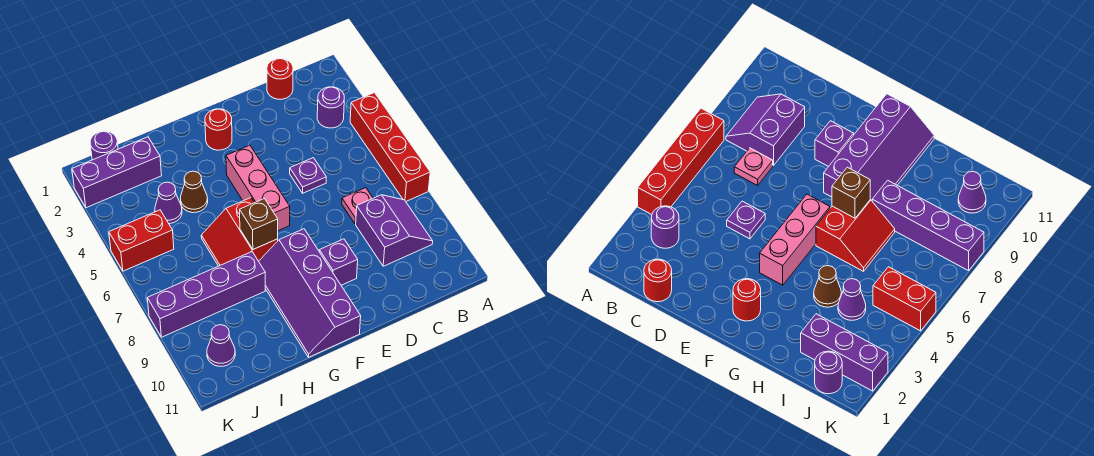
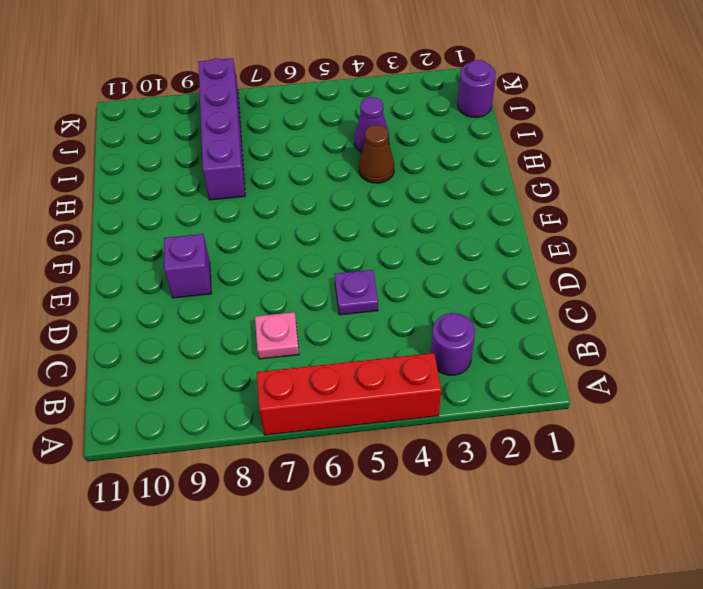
none -> purple 2x2 slope [356,195,433,266]
none -> red 1x1 round brick [267,59,293,99]
none -> red 1x1 round brick [205,109,232,150]

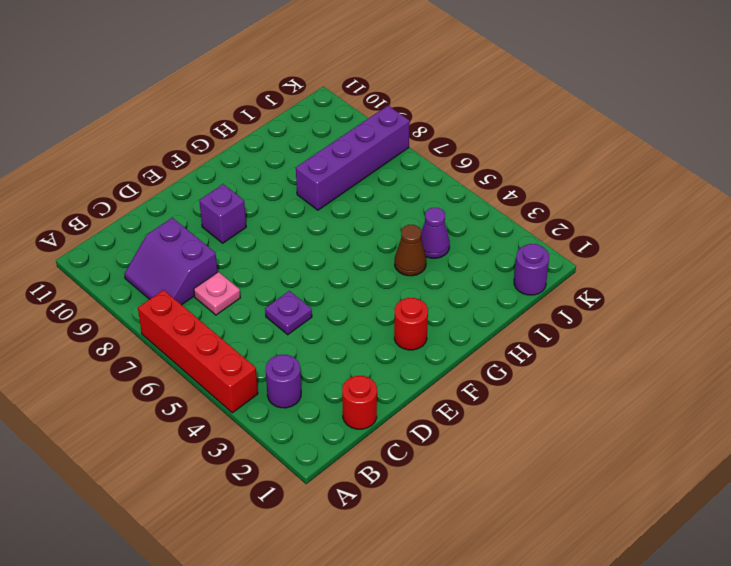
none -> pink 1x3 brick [226,145,290,231]
none -> purple 2x4 slope [259,229,361,357]
none -> red 2x2 slope [201,198,278,266]

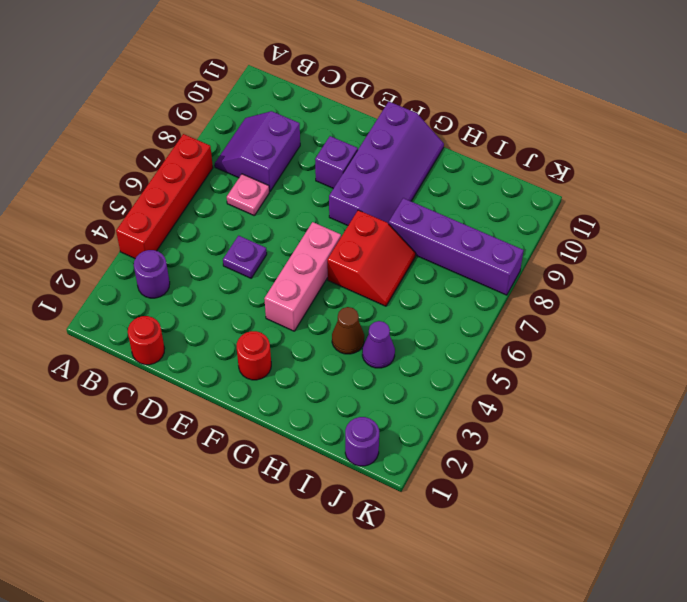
none -> purple 1x3 brick [72,137,162,208]
none -> red 1x2 brick [109,210,174,271]
none -> purple 1x1 cone [207,325,235,366]

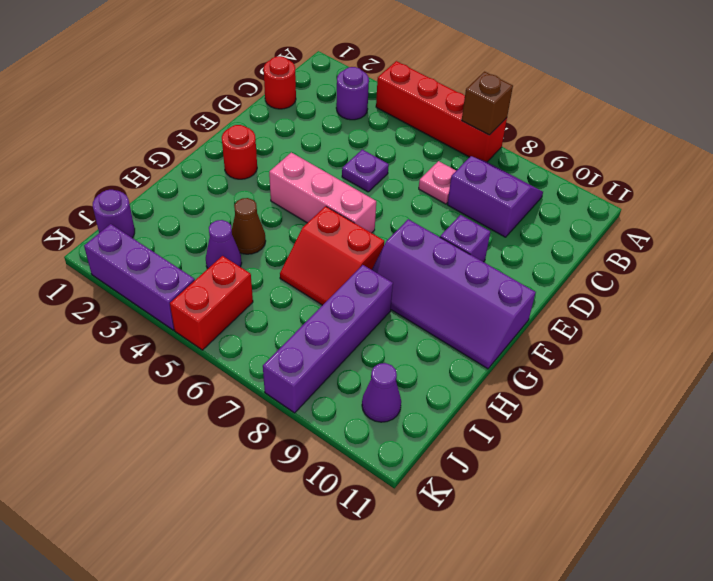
brown 1x1 brick [462,72,513,135] -> brown 1x1 brick moved to [240,199,278,249]
purple 1x3 brick [84,224,195,330] -> purple 1x3 brick turned to [72,137,162,208]

